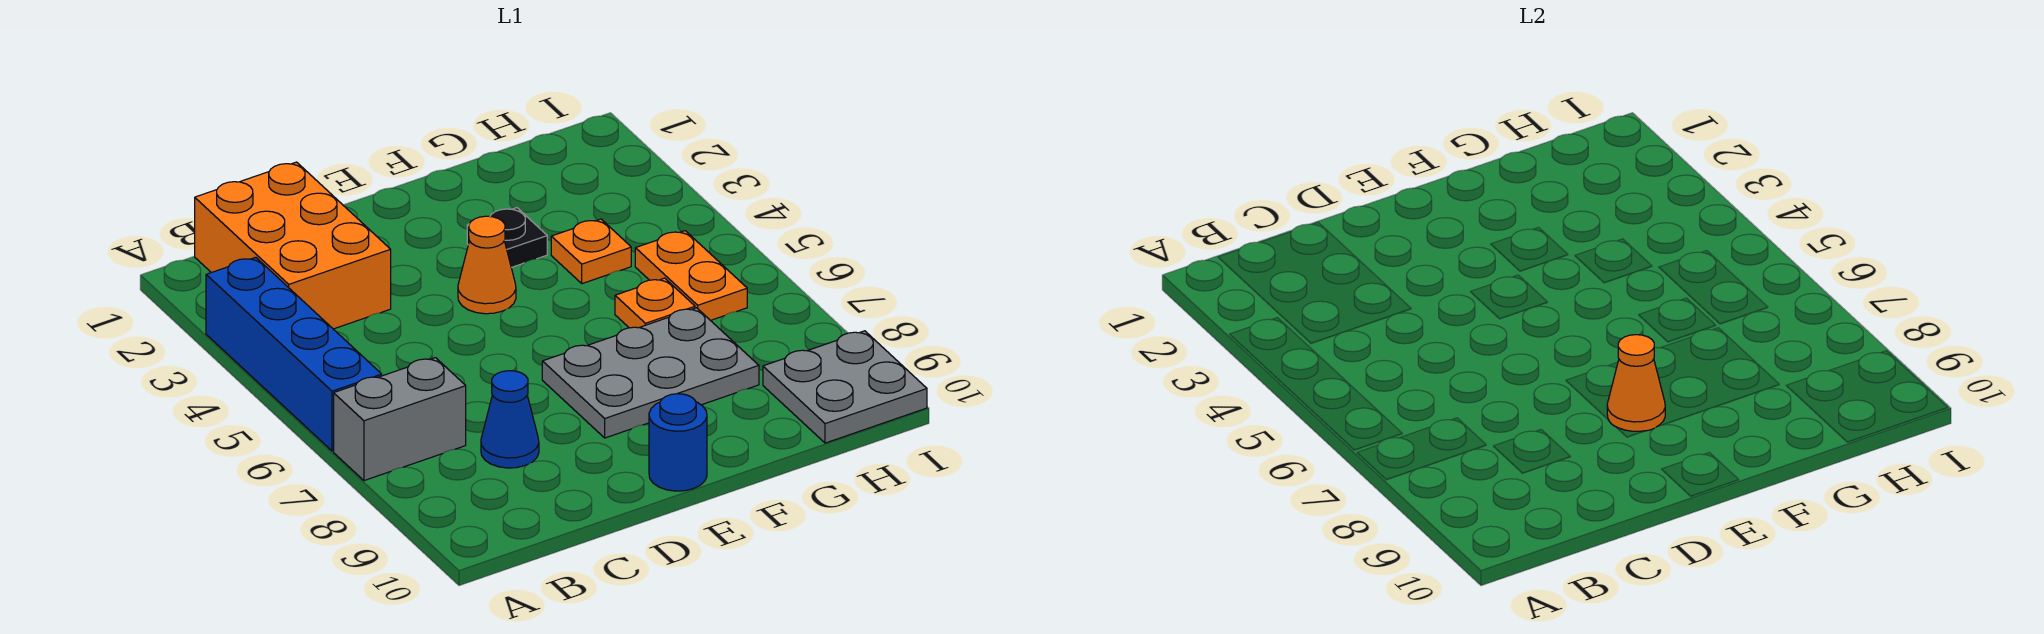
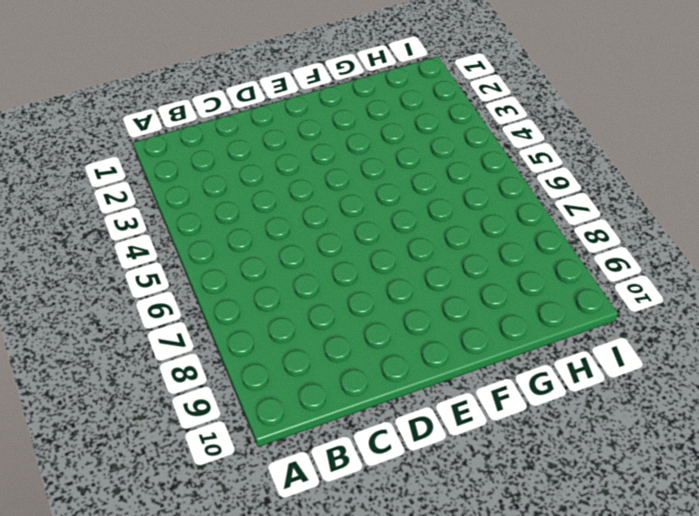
none -> blue 1x4 brick [206,257,382,451]
none -> grey 1x2 brick [334,358,466,481]
none -> orange 2x3 brick [195,162,391,329]

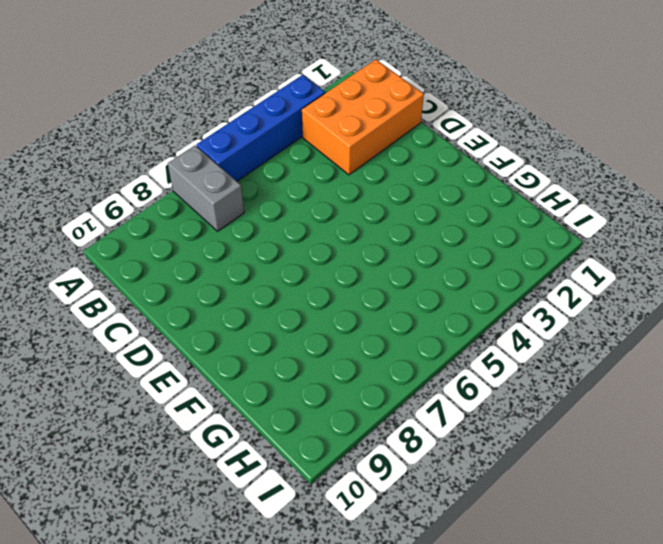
none -> blue 1x1 cone [481,371,539,468]
none -> orange 1x1 cone [458,216,516,314]
none -> grey 2x3 plate [542,308,759,438]

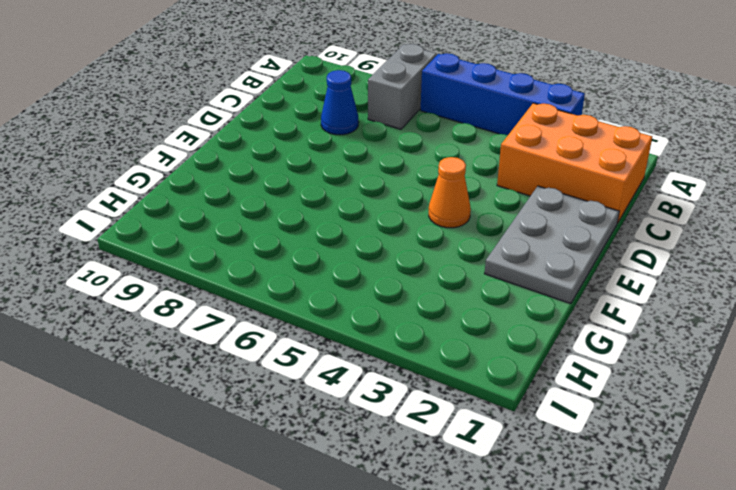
grey 2x3 plate [484,186,619,304] -> grey 2x3 plate moved to [542,308,759,438]
none -> blue 1x1 round brick [649,394,707,491]
none -> black 1x1 plate [467,208,547,268]
none -> orange 1x1 plate [551,219,631,284]

